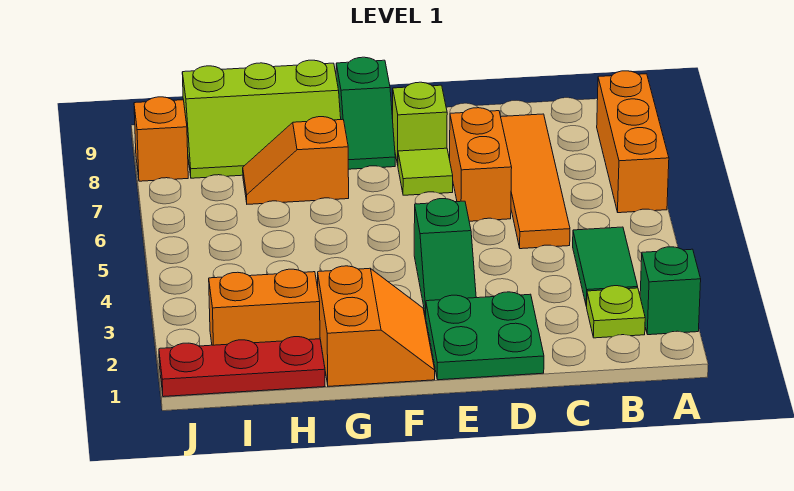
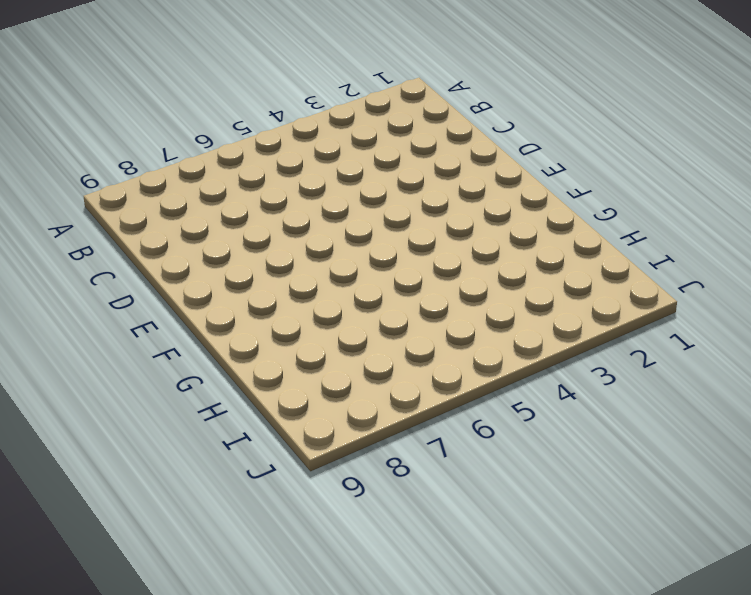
none -> green 1x1 brick [640,247,701,335]
none -> orange 1x3 brick [597,71,669,213]
none -> lime 1x1 plate [586,286,645,338]

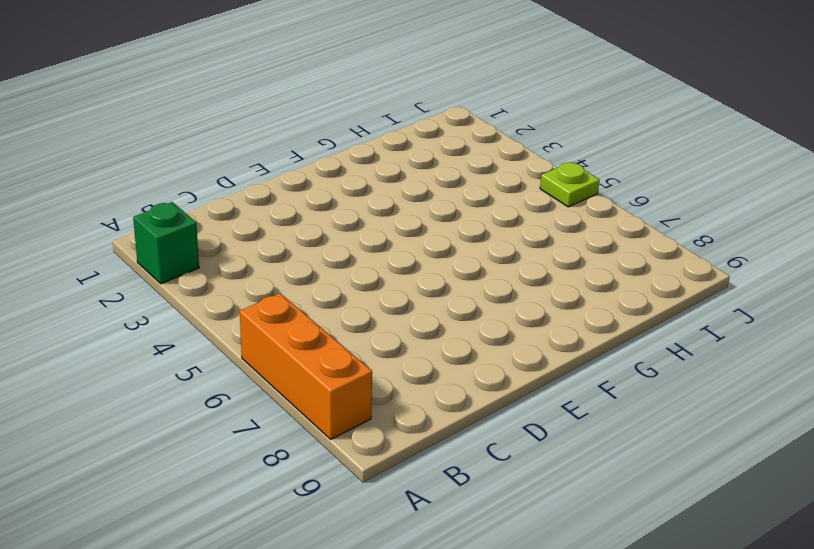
lime 1x1 plate [540,162,600,207] -> lime 1x1 plate moved to [586,286,645,338]
none -> green 1x2 tile [573,227,638,306]
none -> orange 1x4 tile [501,114,570,249]
none -> green 2x2 plate [426,292,544,380]

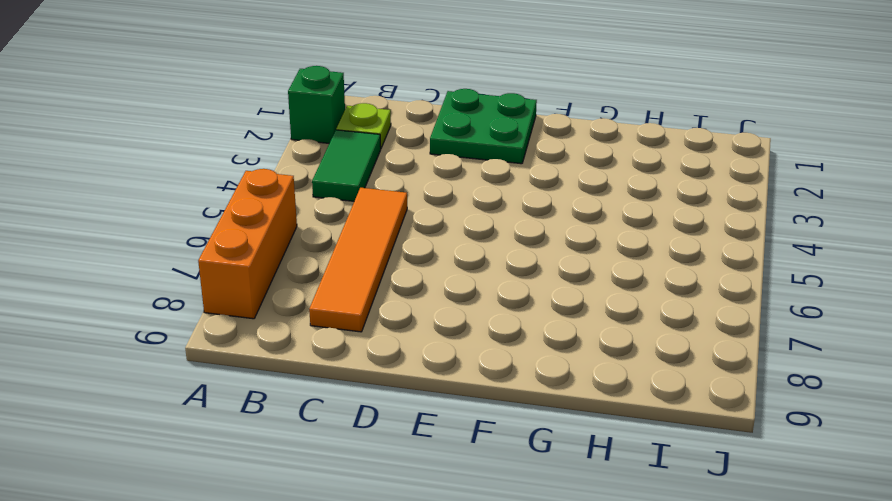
none -> orange 1x2 brick [450,108,512,221]
none -> green 1x2 slope [414,199,476,316]
none -> lime 1x1 tile [398,148,453,195]

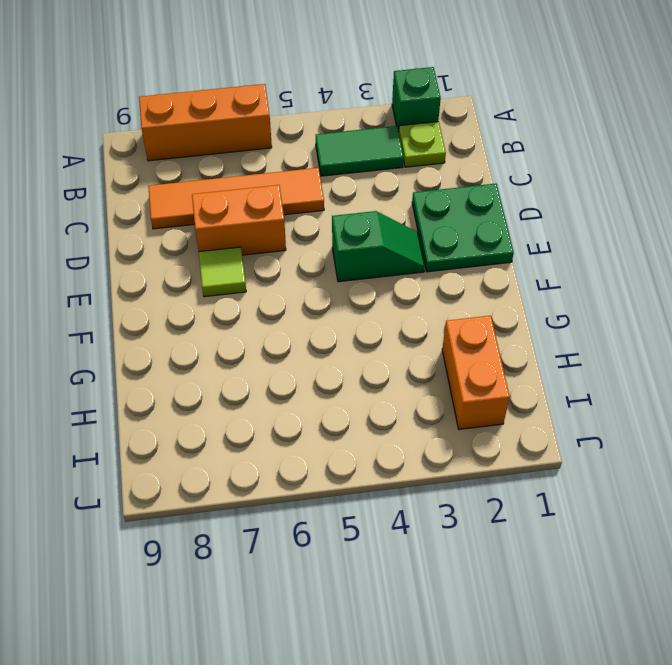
none -> lime 1x1 brick [393,82,447,165]
none -> orange 2x2 slope [318,266,435,386]
none -> green 1x2 slope [336,57,395,169]

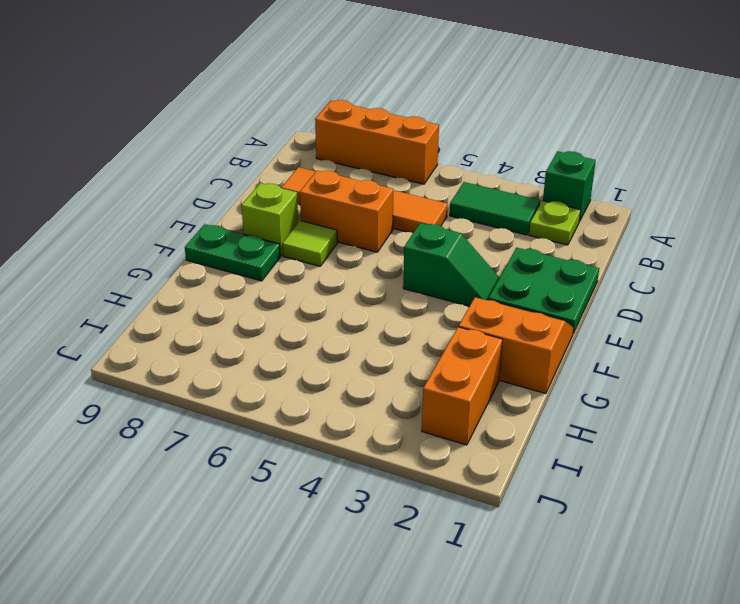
green 1x2 plate [185,224,280,281] -> green 1x2 slope [336,57,395,169]
none -> orange 1x2 slope [243,117,349,204]
none -> lime 2x3 slope [182,60,341,178]
none -> red 1x3 plate [159,337,325,397]

